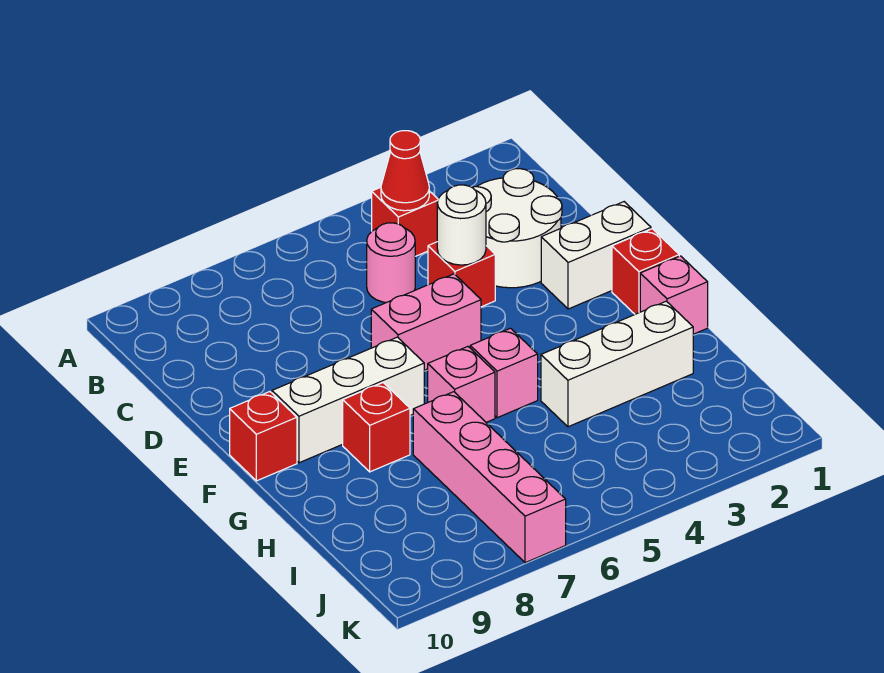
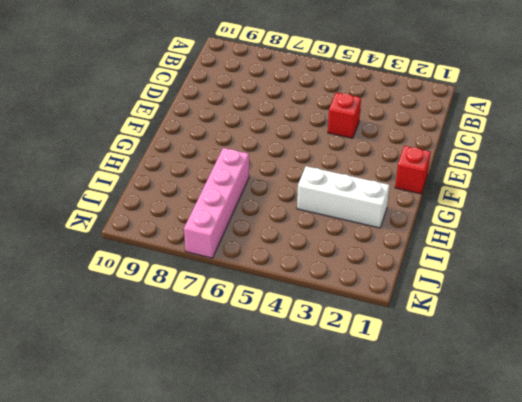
none -> red 1x1 brick [372,187,438,256]
none -> white 2x2 round brick [472,169,562,288]
none -> pink 1x1 round brick [367,223,415,303]

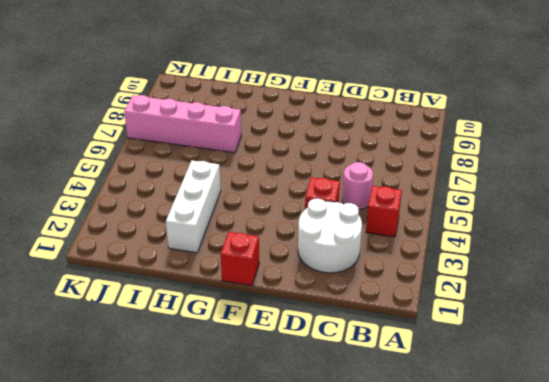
none -> white 1x2 brick [541,202,651,309]
none -> pink 1x2 brick [371,274,481,370]
none -> white 1x3 brick [272,337,424,463]

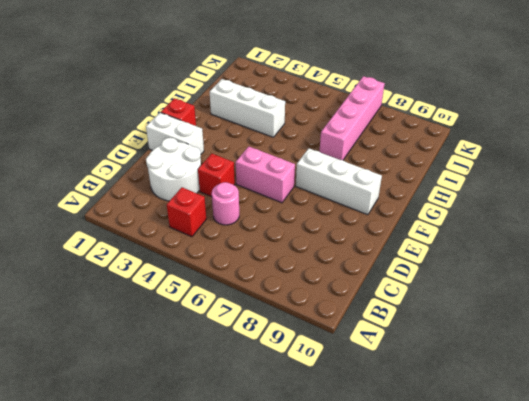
none -> red 1x1 brick [230,392,297,481]
none -> pink 1x1 brick [640,256,708,334]
none -> pink 1x1 brick [470,328,538,418]

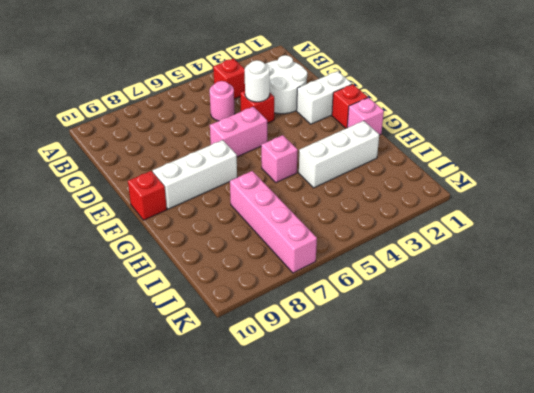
none -> pink 1x1 brick [428,347,495,422]
none -> red 1x1 brick [343,383,410,472]
none -> red 1x1 cone [381,131,429,211]

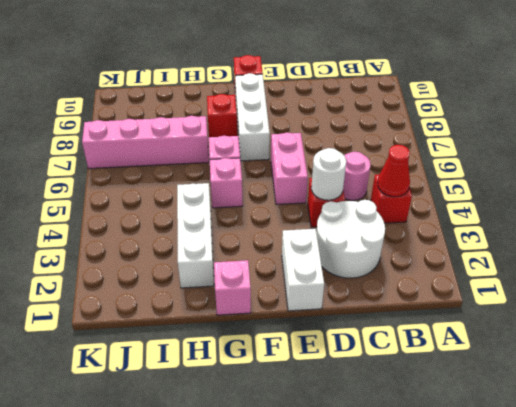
none -> red 1x1 brick [612,229,679,314]

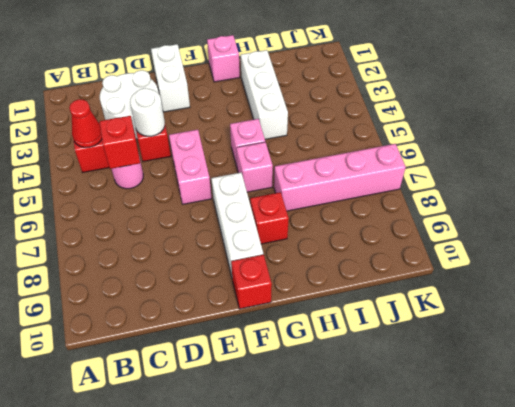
red 1x1 brick [100,116,140,169] -> red 1x1 brick moved to [612,229,679,314]

